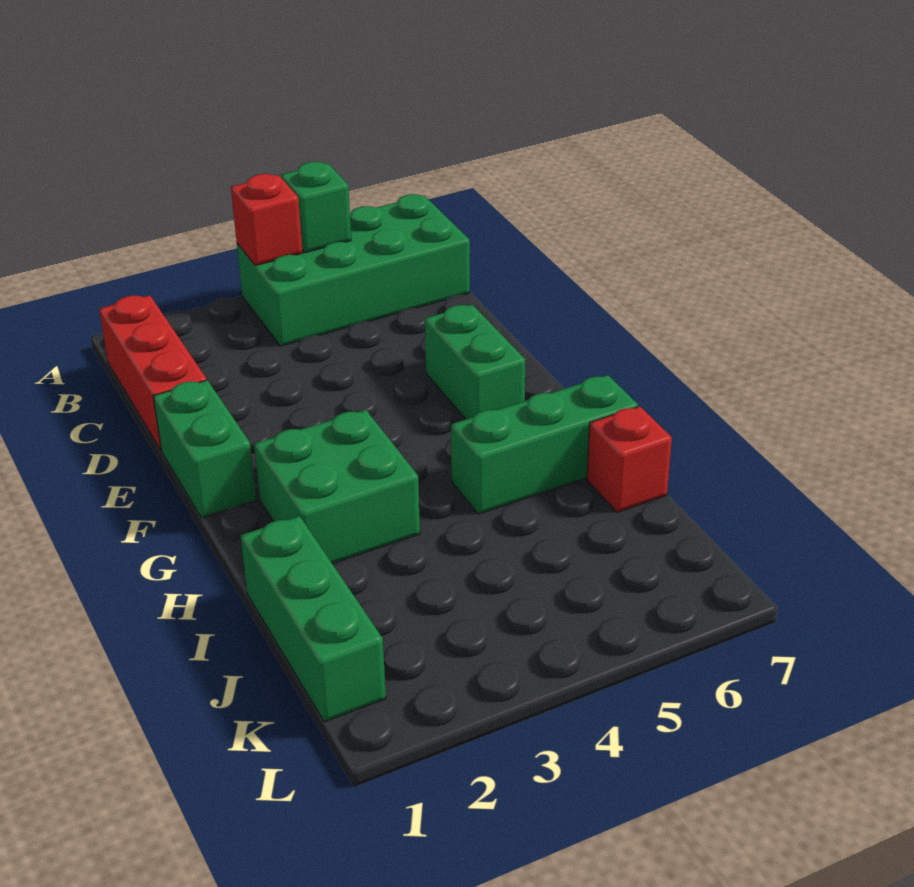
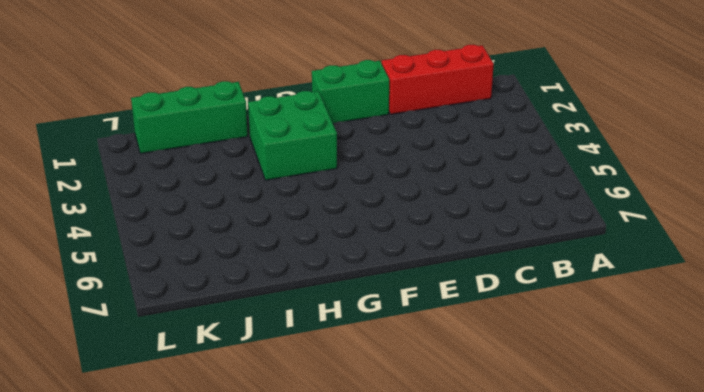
none -> green 2x4 brick [237,194,470,346]
none -> green 1x2 brick [425,305,526,419]

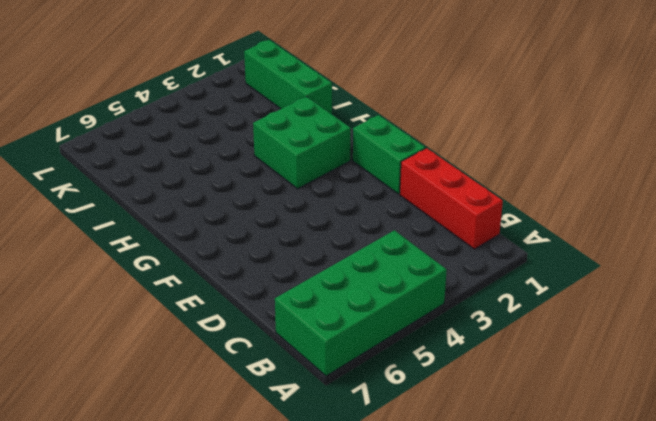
none -> green 1x2 brick [425,305,526,419]
none -> green 1x3 brick [451,375,638,514]

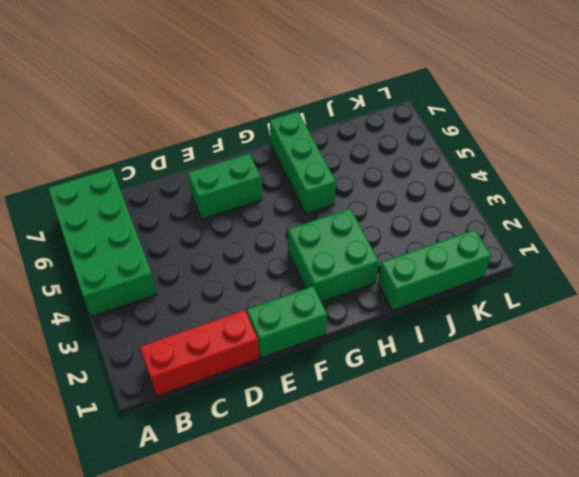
none -> red 1x1 brick [587,406,672,512]
none -> red 1x1 brick [231,174,303,266]

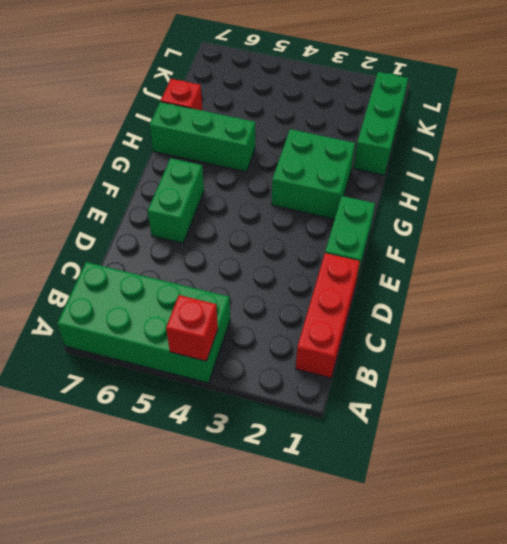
none -> green 1x1 brick [281,162,351,253]

